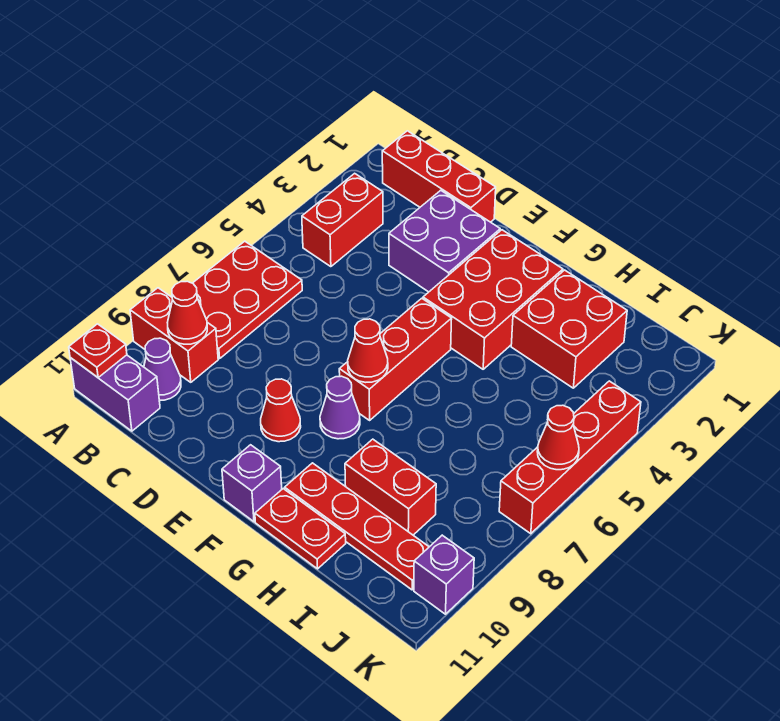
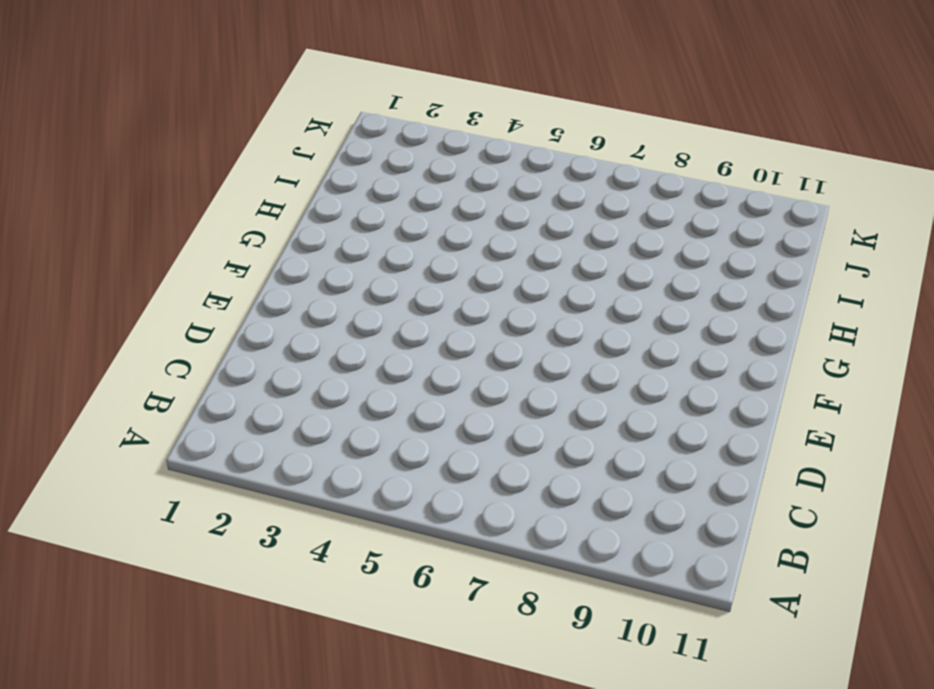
none -> red 2x3 plate [193,241,302,359]
none -> red 1x2 brick [130,288,218,382]
none -> purple 1x2 brick [70,355,160,431]

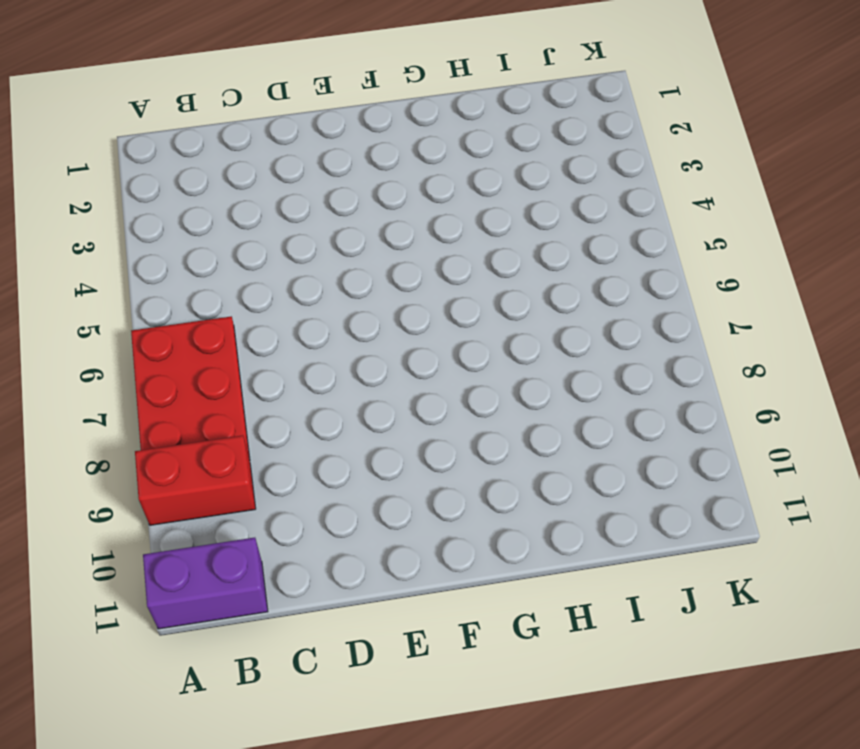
none -> red 1x3 brick [382,131,496,222]
none -> red 1x2 brick [302,173,383,267]
none -> purple 1x1 cone [144,338,181,400]

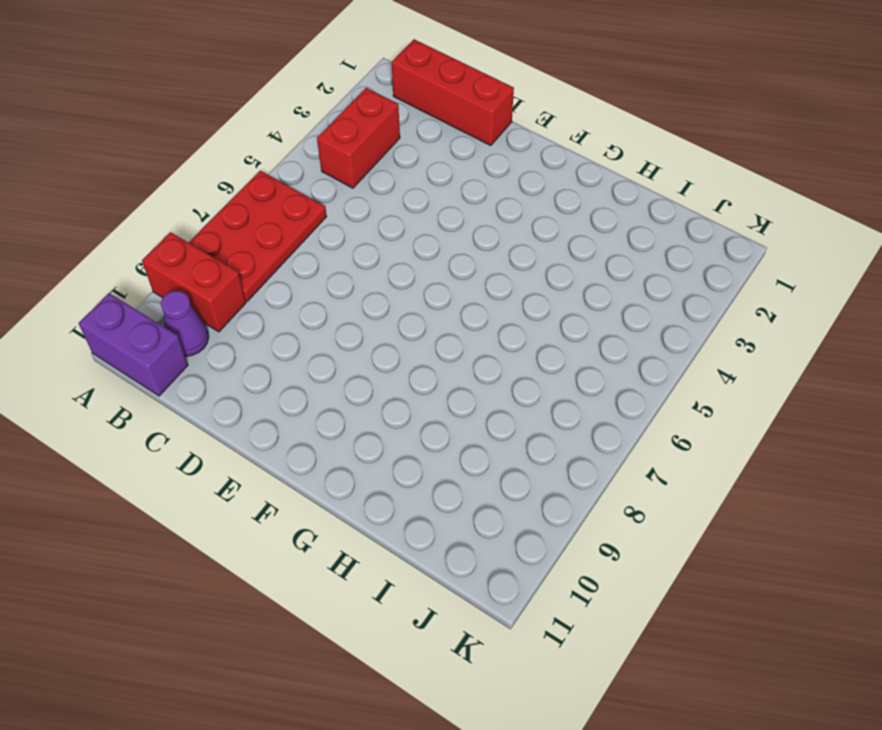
none -> purple 2x2 brick [389,190,500,292]
none -> red 1x1 cone [261,379,301,442]
none -> red 2x3 brick [423,230,563,369]

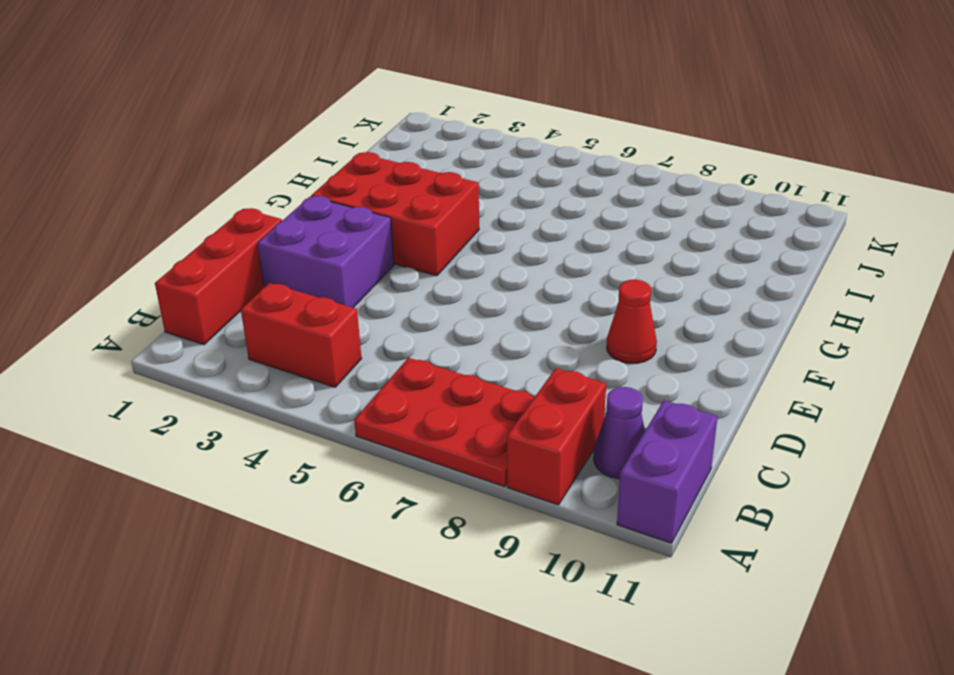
none -> red 1x3 brick [339,298,452,420]
none -> purple 1x1 cone [320,376,360,439]
none -> purple 1x1 brick [222,445,282,522]

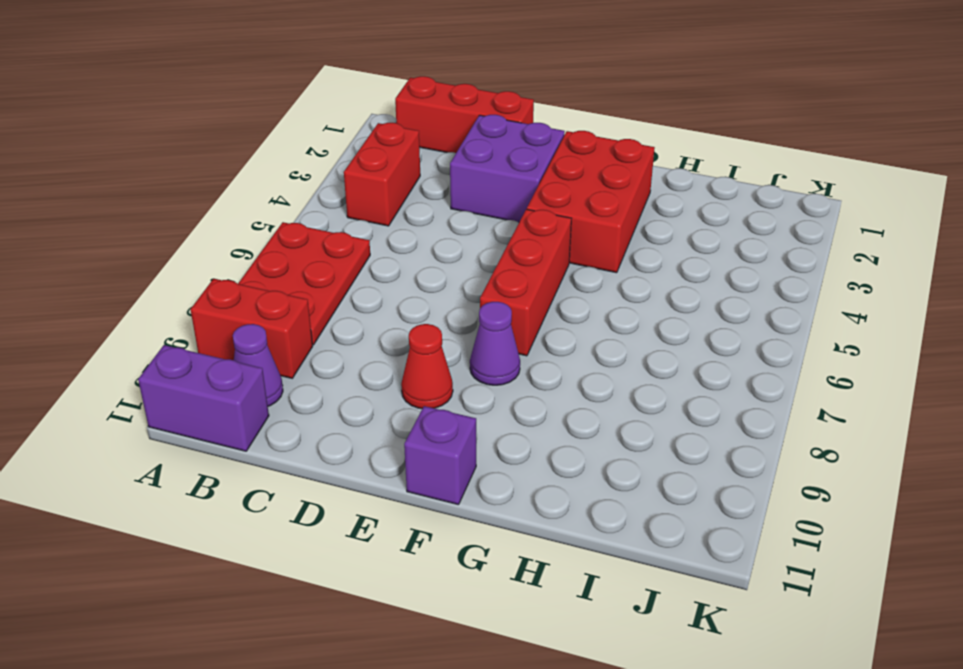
none -> red 1x4 plate [285,463,429,590]
none -> red 1x2 plate [255,489,346,569]
none -> red 2x2 brick [511,270,627,388]

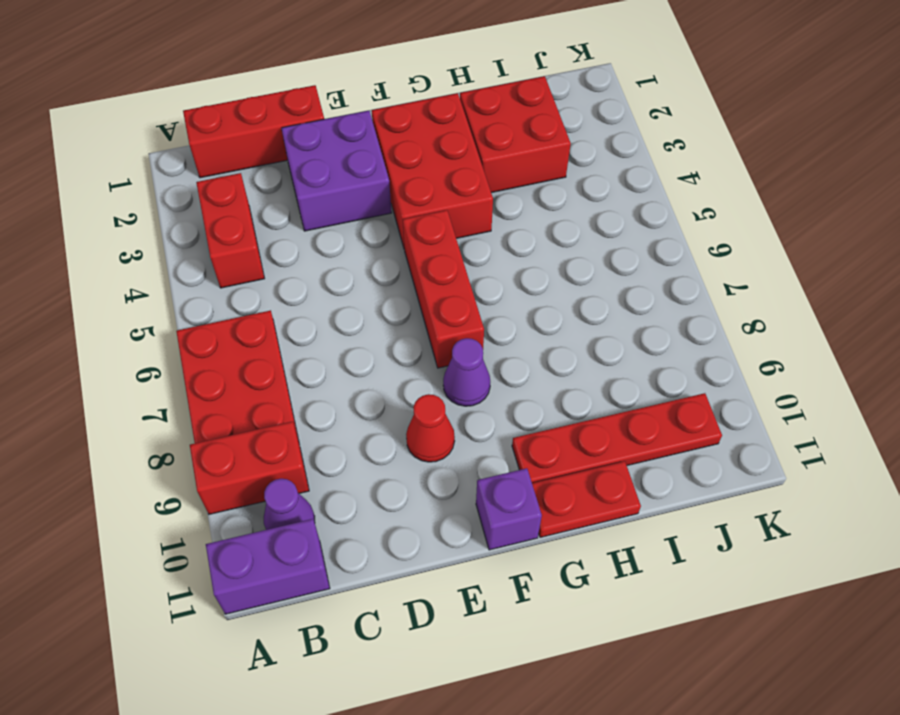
none -> red 1x2 brick [345,439,436,535]
none -> red 1x4 brick [499,381,641,534]
none -> purple 1x1 brick [414,535,474,614]

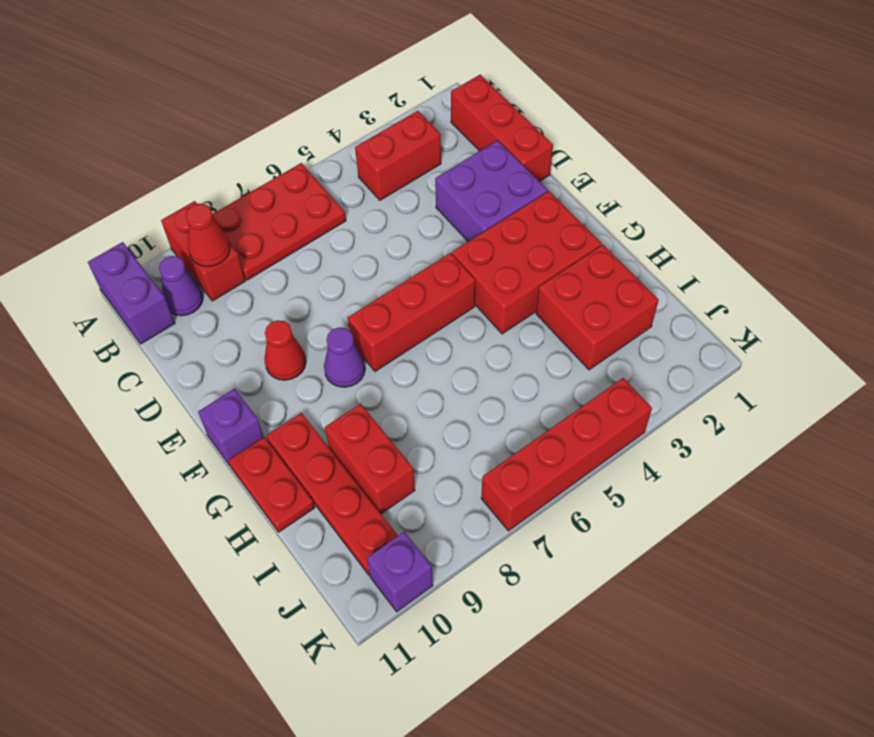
none -> red 1x1 plate [69,324,127,378]
none -> red 1x1 cone [348,319,388,382]
none -> red 1x1 cone [537,405,579,470]

